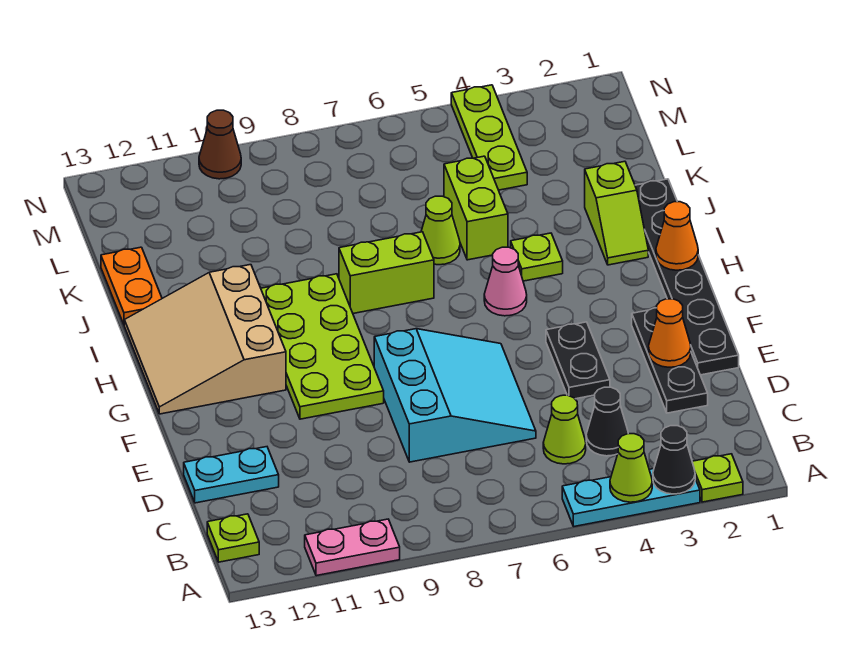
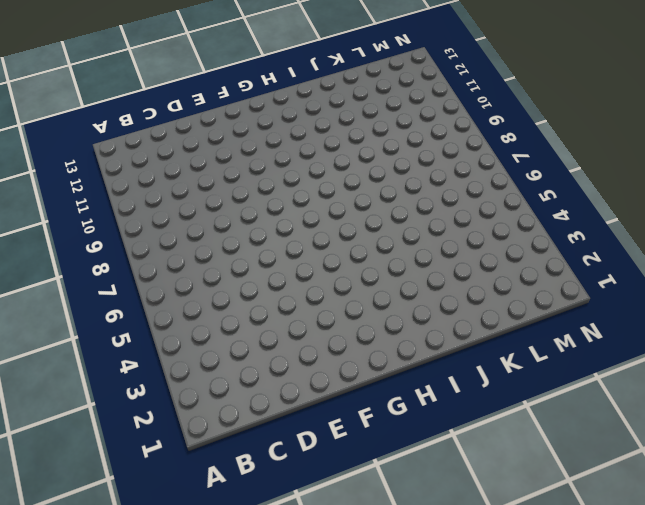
none -> lime 1x1 plate [692,454,743,502]
none -> cyan 1x3 plate [562,469,700,526]
none -> pink 1x2 plate [305,519,400,576]

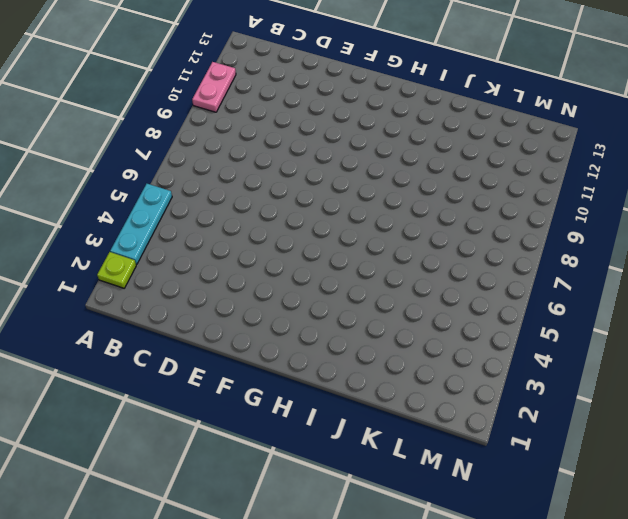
none -> lime 1x1 plate [207,514,259,562]
none -> black 1x1 cone [586,387,628,456]
none -> lime 1x1 cone [543,395,586,464]

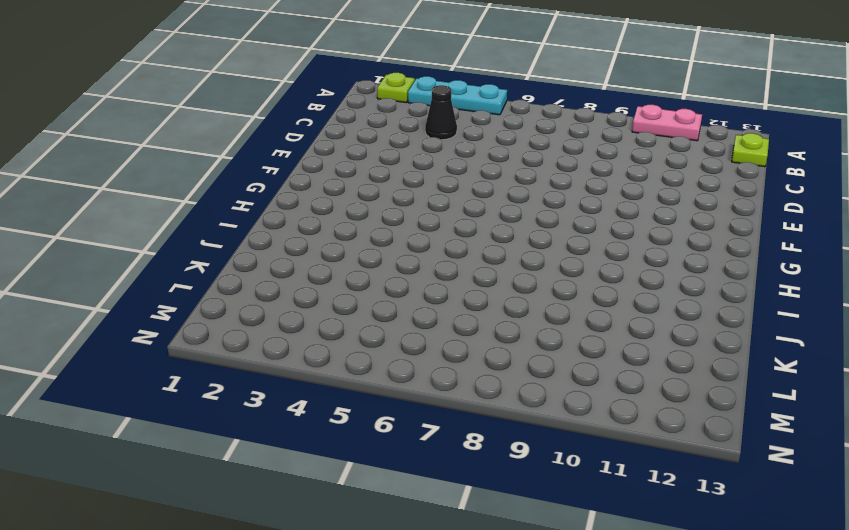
none -> lime 1x1 cone [543,395,586,464]
none -> black 1x3 plate [632,308,708,413]
none -> cyan 3x3 slope [374,329,536,462]

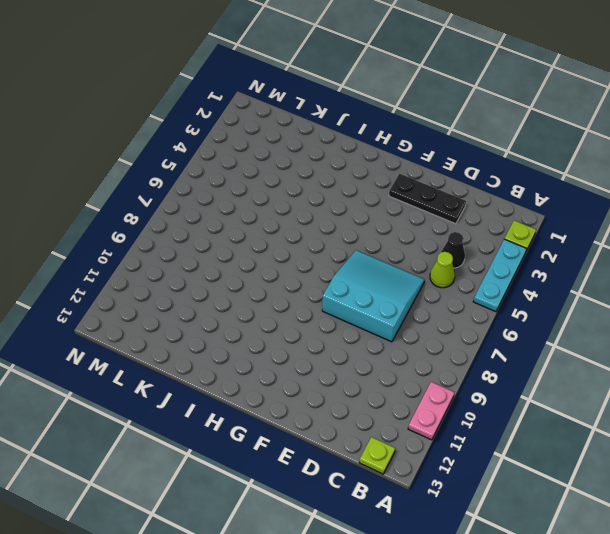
none -> cyan 1x2 plate [184,447,279,503]
none -> black 1x6 plate [635,179,739,375]
none -> black 1x2 plate [546,322,610,399]

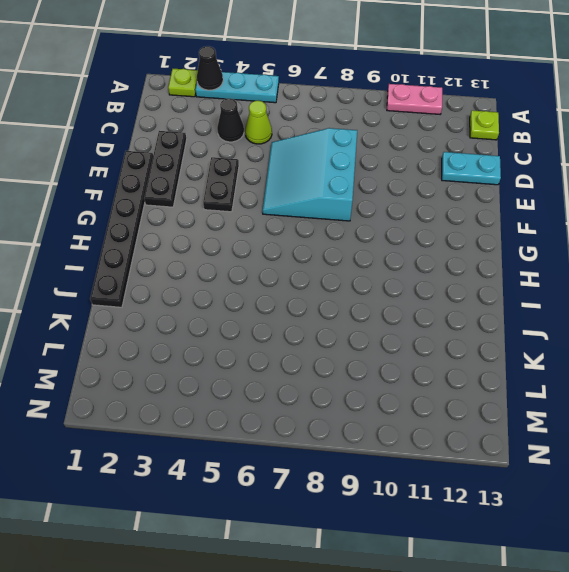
none -> lime 2x4 plate [261,274,384,419]
none -> tan 3x3 slope [124,265,286,414]
none -> pink 1x1 cone [484,247,527,316]

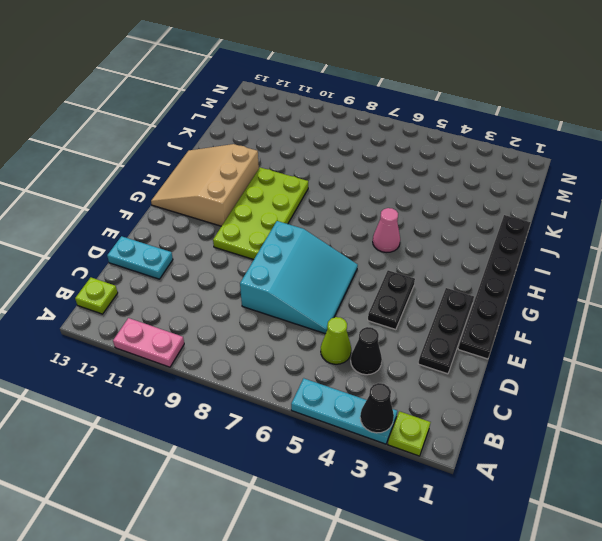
none -> lime 1x2 slope [585,161,648,265]
none -> lime 1x1 plate [511,233,563,281]
none -> lime 1x2 brick [339,232,434,313]

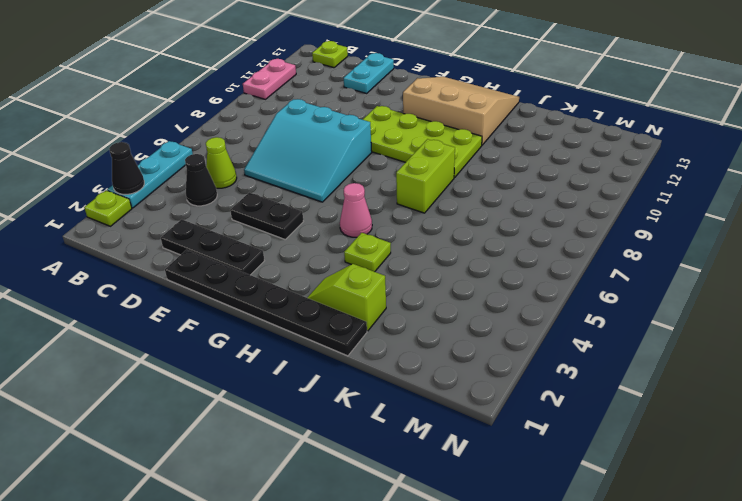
none -> lime 1x2 brick [444,156,508,260]
none -> lime 1x1 cone [421,196,460,265]
none -> orange 1x2 plate [101,247,162,324]

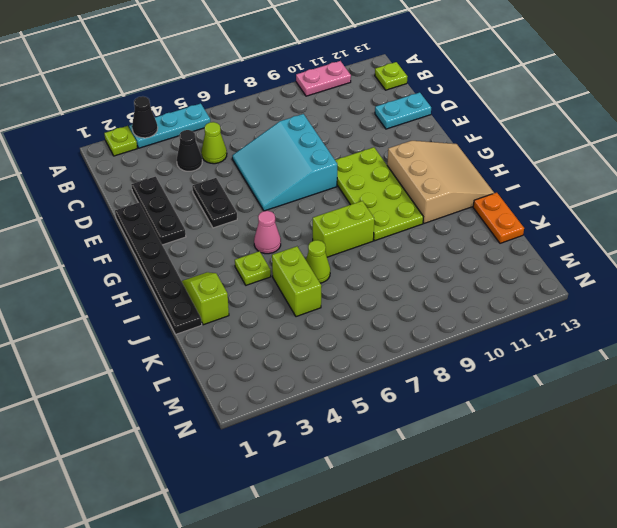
none -> lime 1x3 plate [451,85,527,190]
none -> brown 1x1 cone [199,110,241,179]
none -> lime 1x1 cone [610,434,652,502]

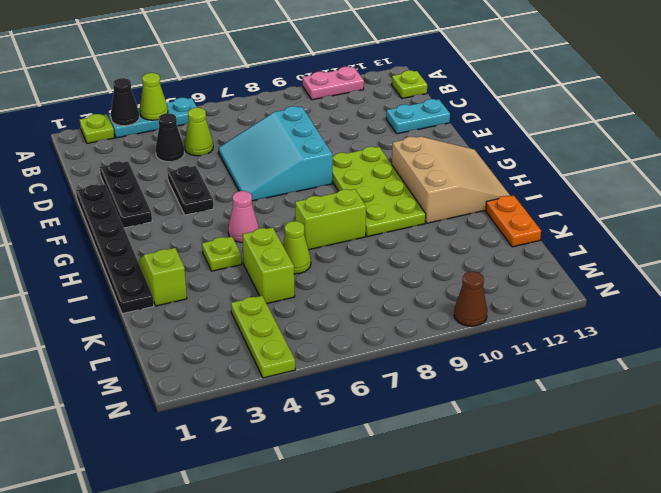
none -> orange 1x1 cone [649,299,691,367]
none -> orange 1x1 cone [656,202,698,270]

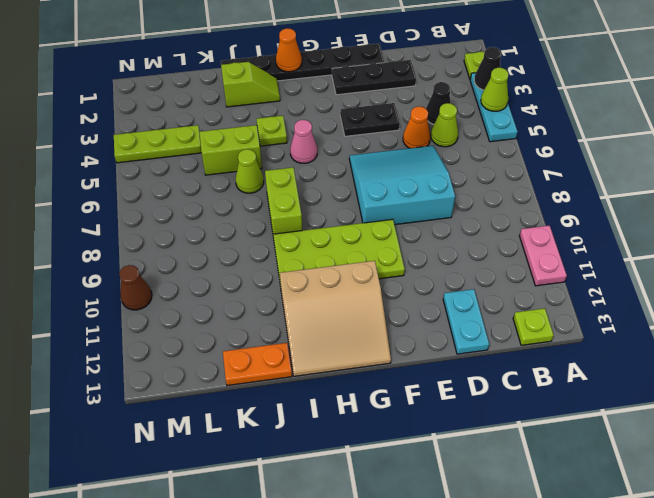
orange 1x1 cone [403,107,430,148] -> orange 1x1 cone moved to [649,299,691,367]

